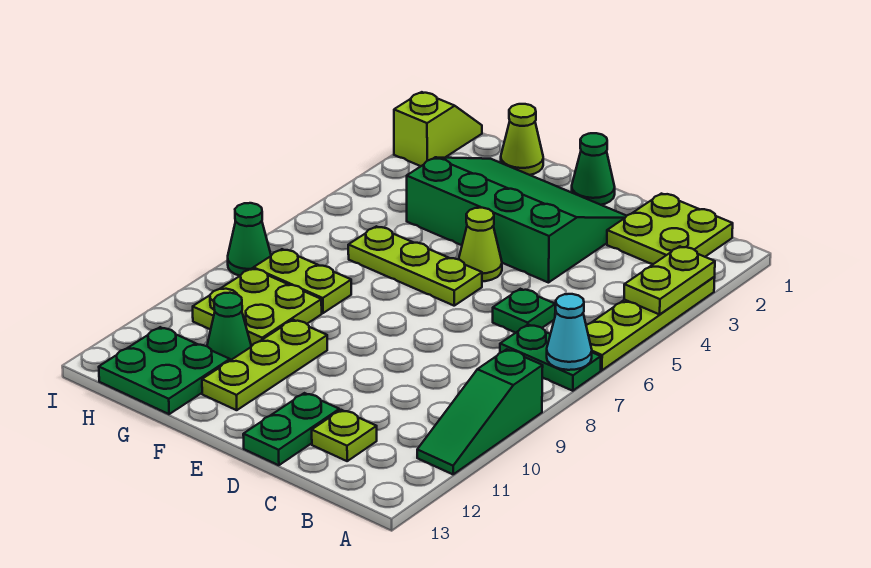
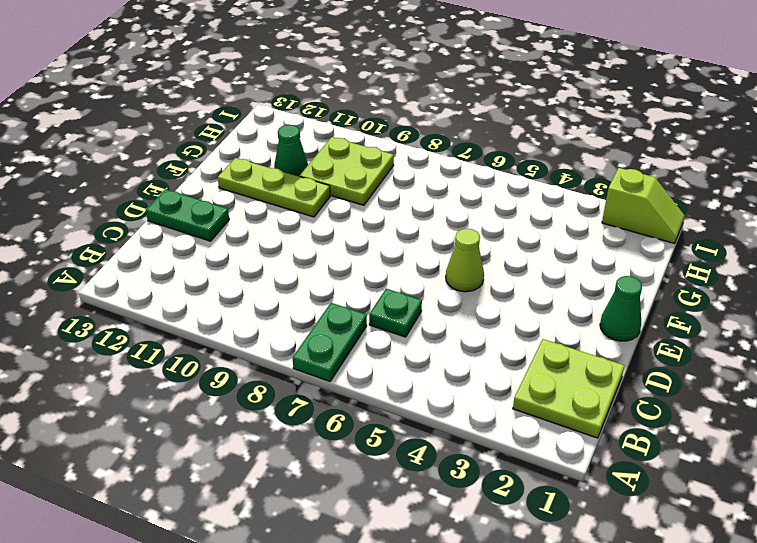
none -> lime 1x4 plate [586,277,715,370]
none -> green 1x3 slope [417,349,543,474]
none -> lime 1x1 plate [312,410,377,461]

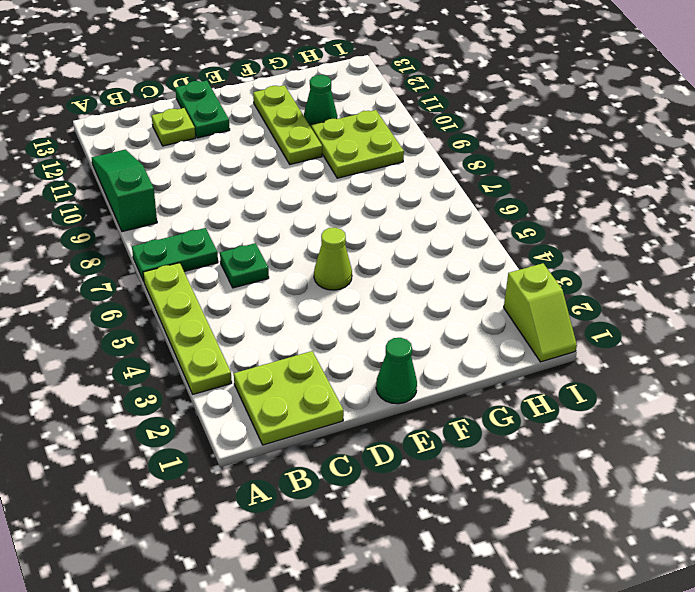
none -> green 3x4 slope [407,157,626,283]
none -> lime 1x3 plate [348,226,482,306]
none -> lime 1x1 cone [501,104,543,175]

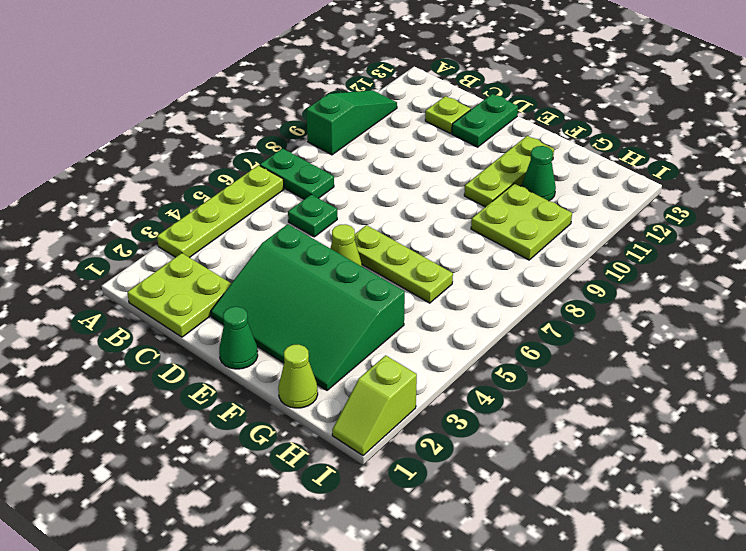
none -> lime 1x2 plate [253,249,351,313]
none -> green 2x2 plate [99,327,230,414]
none -> green 1x1 cone [228,203,271,276]

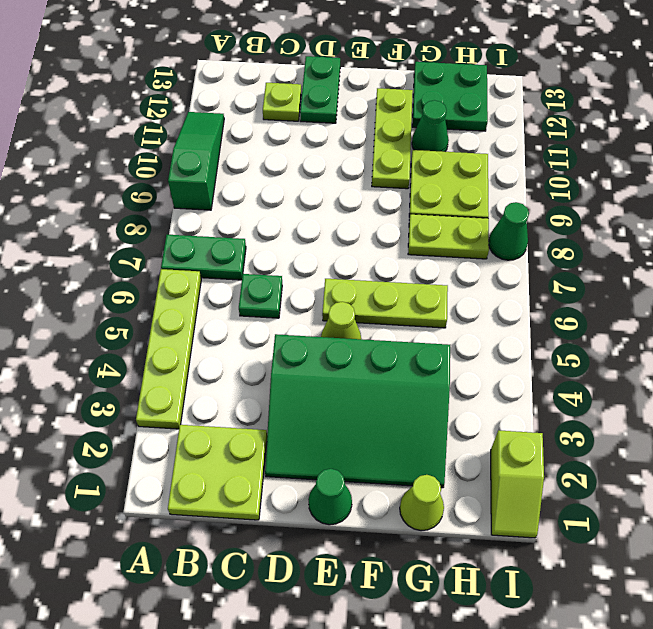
none -> lime 1x2 plate [624,246,715,314]
none -> cyan 1x1 cone [547,294,592,370]

